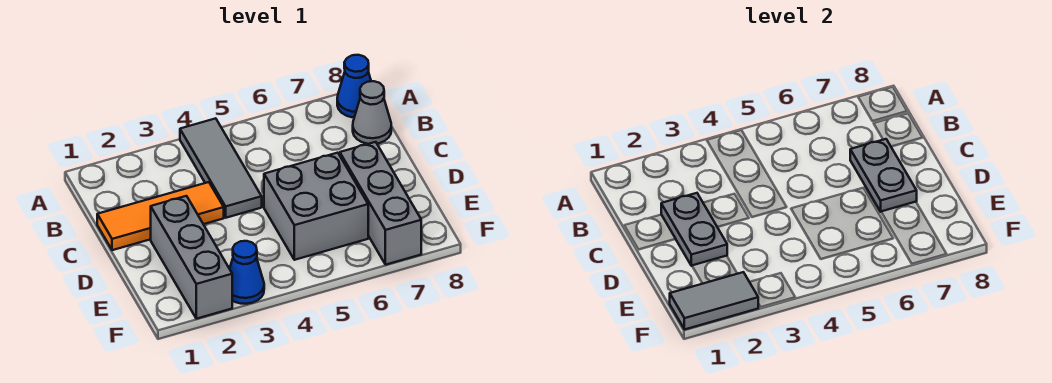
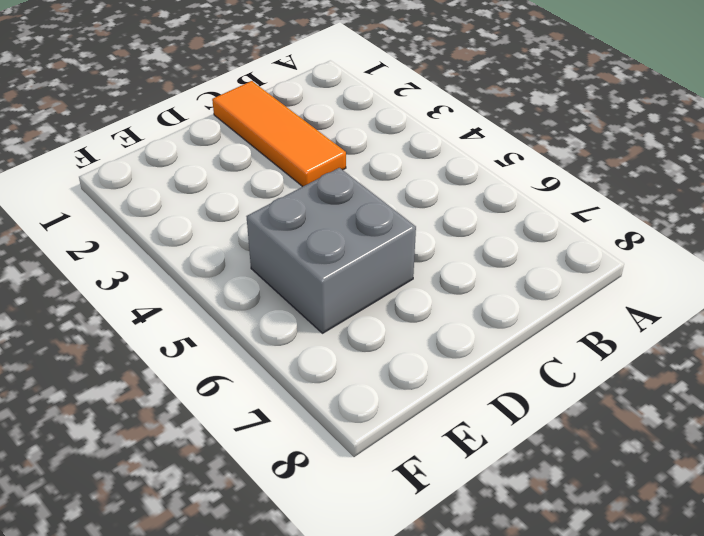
none -> grey 1x3 tile [180,118,262,218]
none -> blue 1x1 cone [337,55,371,117]

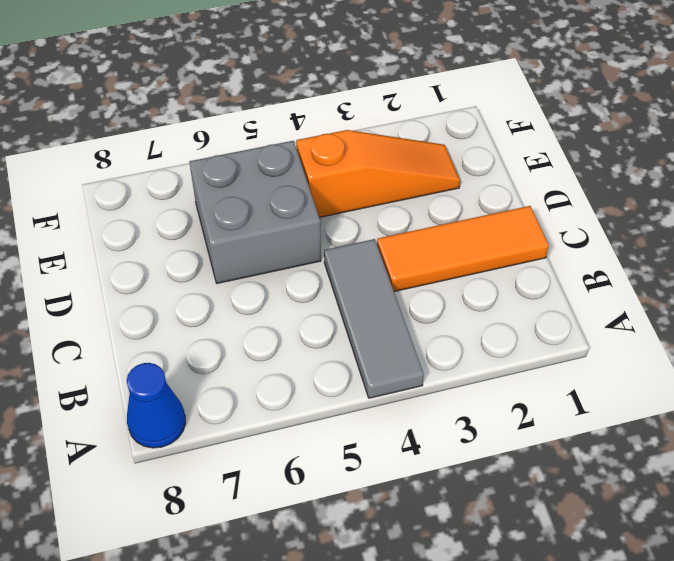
orange 1x3 slope [296,130,460,217] -> grey 1x3 brick [151,196,232,319]
none -> grey 1x1 cone [353,81,391,144]
none -> grey 1x3 brick [340,142,421,265]

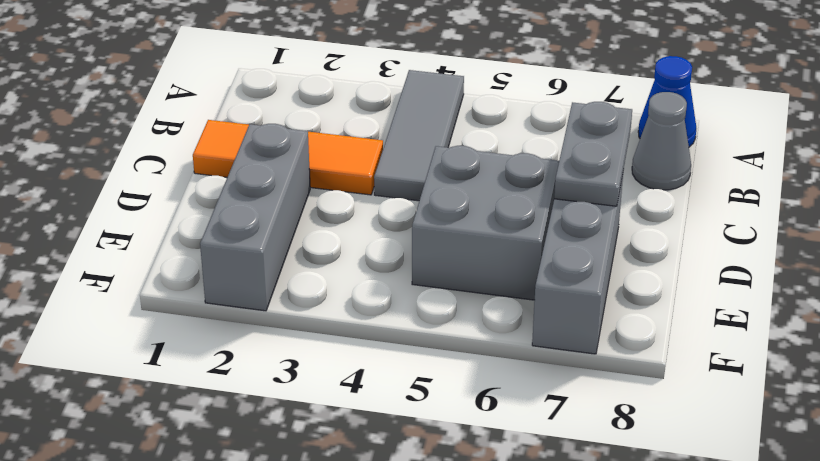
none -> blue 1x1 cone [230,241,264,304]
none -> grey 1x2 plate [661,193,727,266]

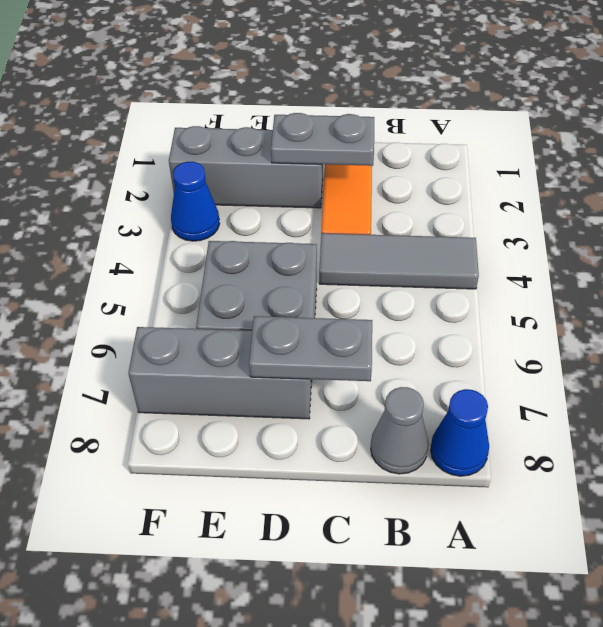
none -> grey 1x2 tile [670,272,758,329]

